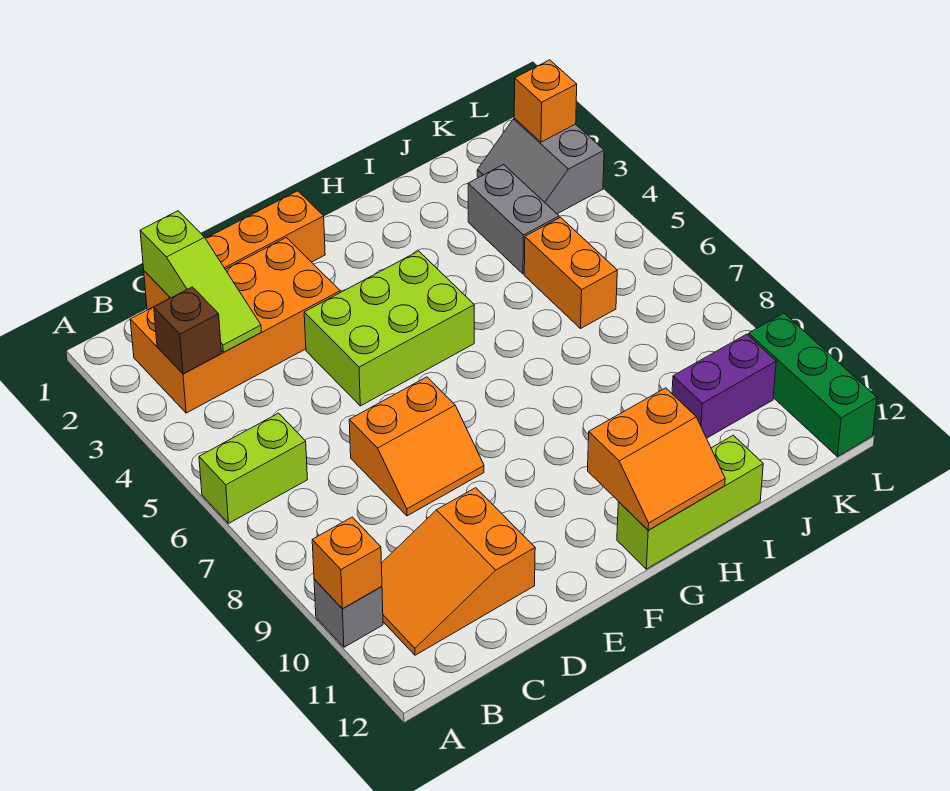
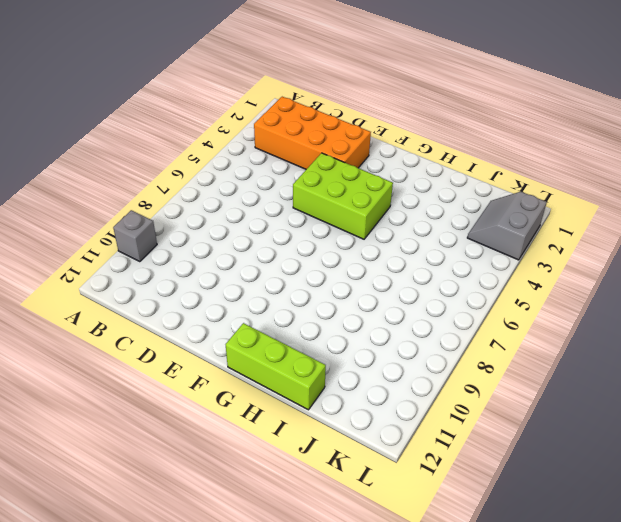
none -> lime 1x2 brick [199,413,308,523]
none -> orange 2x3 slope [381,488,535,655]
none -> orange 1x4 brick [144,191,325,310]

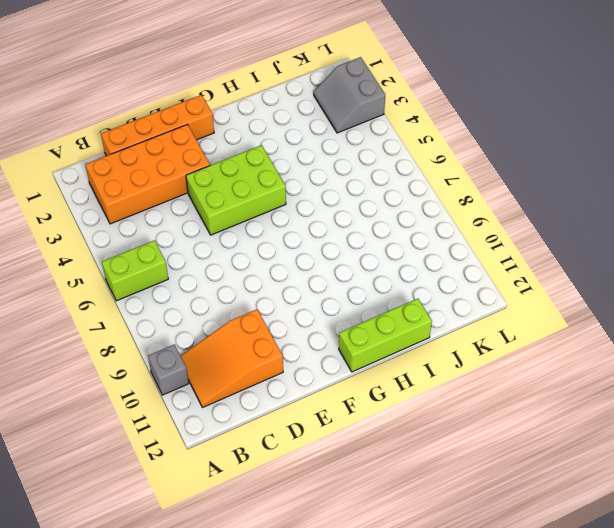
none -> orange 2x2 slope [349,377,484,516]
none -> grey 1x2 brick [468,165,559,274]
none -> orange 1x2 brick [524,217,617,328]

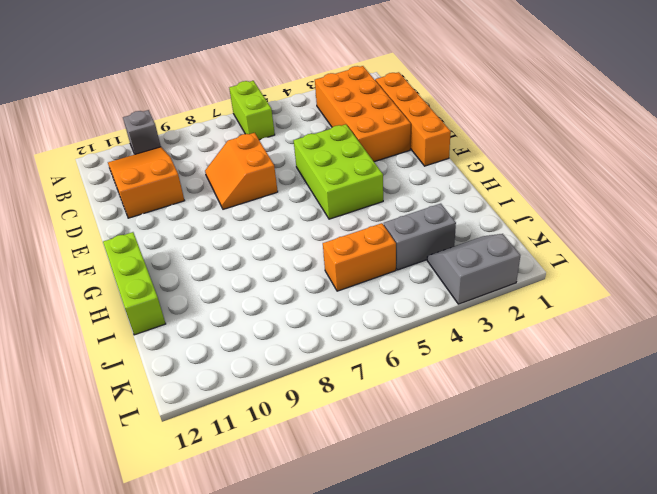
none -> purple 1x2 brick [672,334,776,438]
none -> green 1x3 brick [748,313,877,457]
none -> orange 1x1 brick [312,517,382,609]

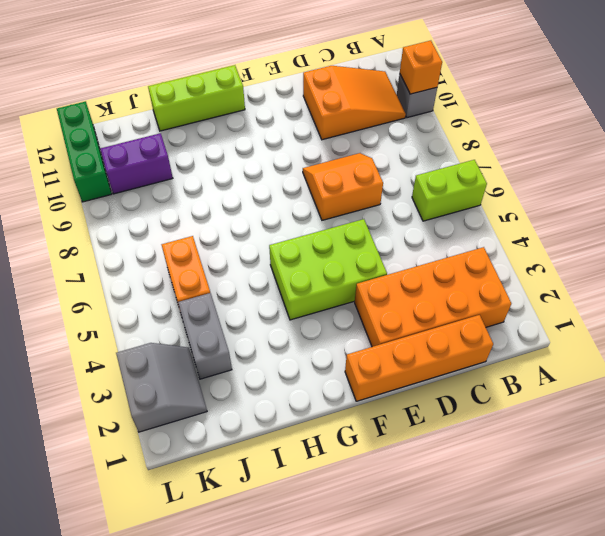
none -> brown 1x1 brick [154,287,221,374]
none -> lime 1x3 slope [140,211,261,352]
none -> orange 2x2 slope [588,388,725,530]

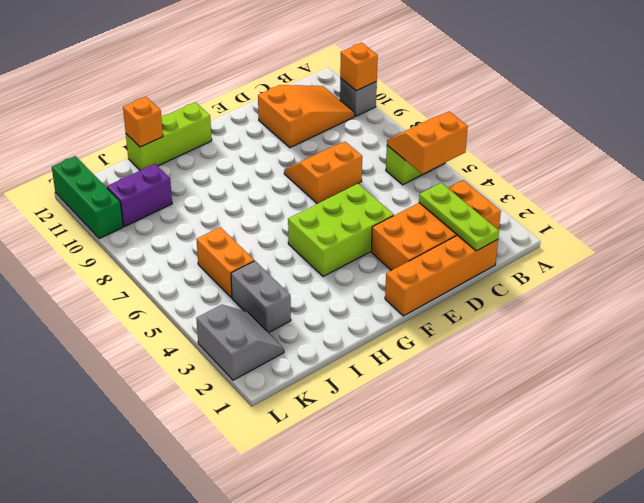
orange 2x2 slope [387,112,468,174] -> orange 2x2 slope moved to [588,388,725,530]
lime 1x3 plate [419,183,499,251] -> lime 1x3 slope [140,211,261,352]
orange 1x1 brick [123,97,163,147] -> orange 1x1 brick moved to [514,60,577,142]
none -> brown 1x1 brick [154,287,221,374]

